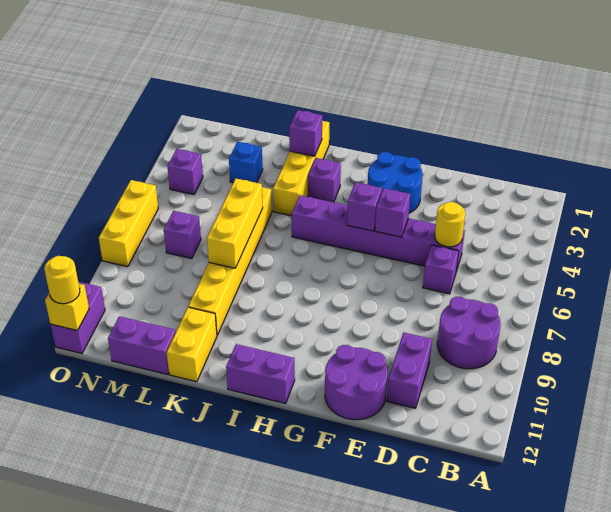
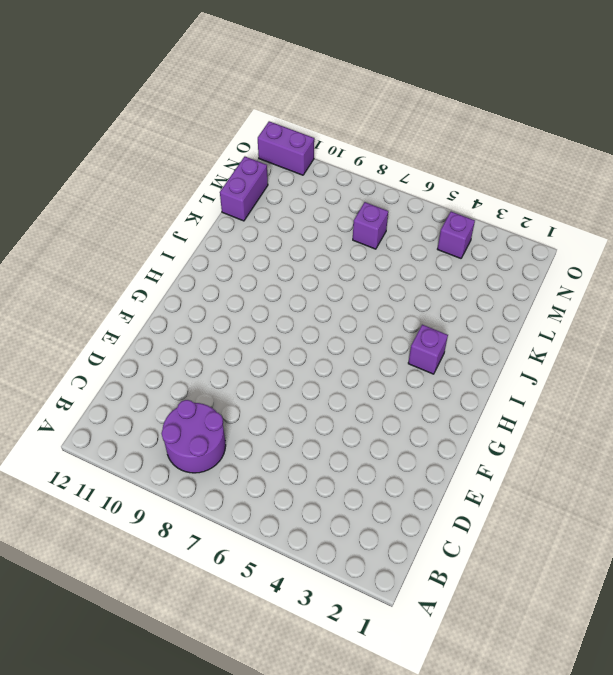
none -> purple 1x6 brick [292,195,465,271]
none -> purple 1x1 brick [423,245,459,294]
none -> purple 1x2 brick [387,332,432,408]

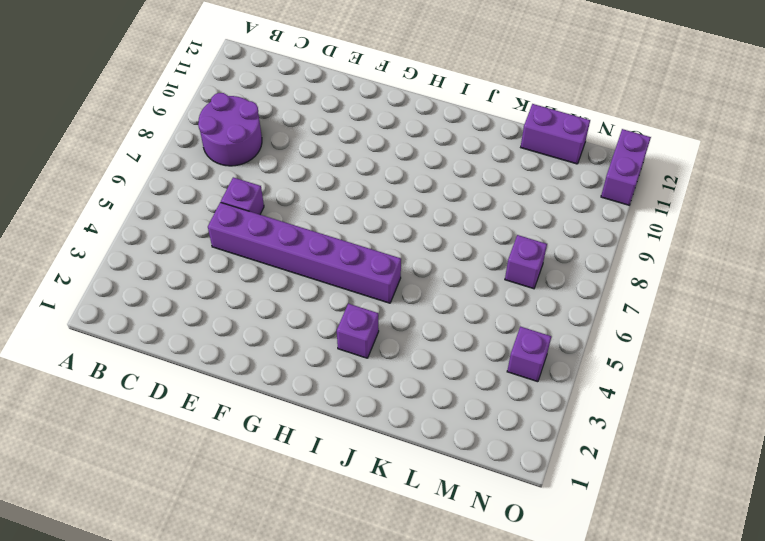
none -> purple 1x2 brick [387,332,432,408]
none -> purple 2x2 round brick [325,345,388,420]
none -> blue 2x2 round brick [368,152,423,213]

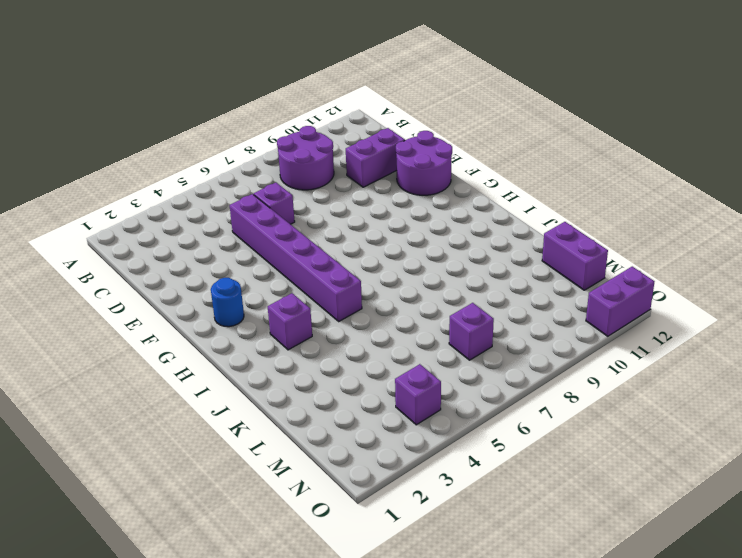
blue 1x1 round brick [211,278,244,327] -> blue 2x2 round brick [368,152,423,213]
none -> purple 1x2 brick [226,344,295,403]
none -> yellow 1x4 brick [273,121,329,216]
none -> yellow 1x6 brick [188,187,272,335]

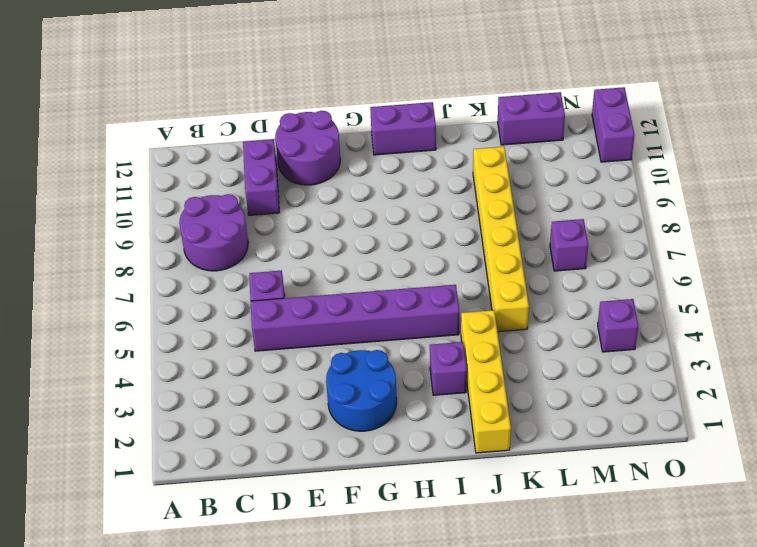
none -> yellow 1x2 brick [166,307,217,382]
none -> blue 1x1 brick [229,142,263,183]
none -> yellow 1x3 brick [99,180,158,267]

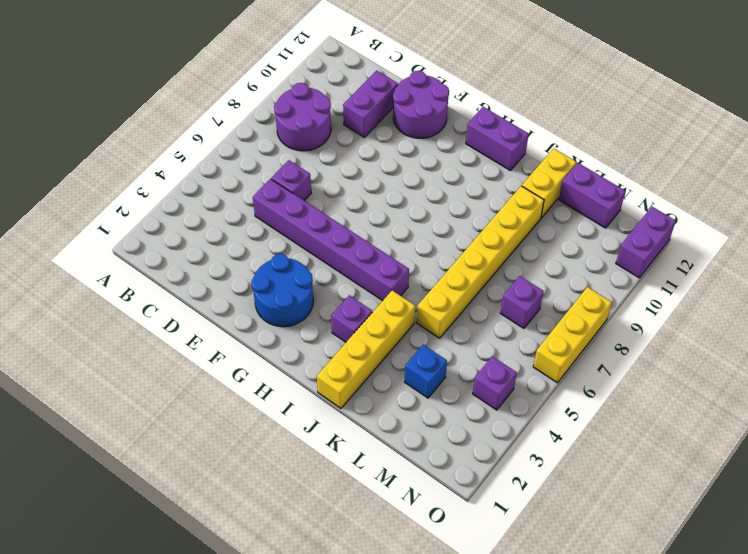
none -> yellow 1x1 round brick [435,202,465,247]
none -> purple 1x1 brick [375,188,410,237]
none -> purple 1x1 brick [347,182,382,231]

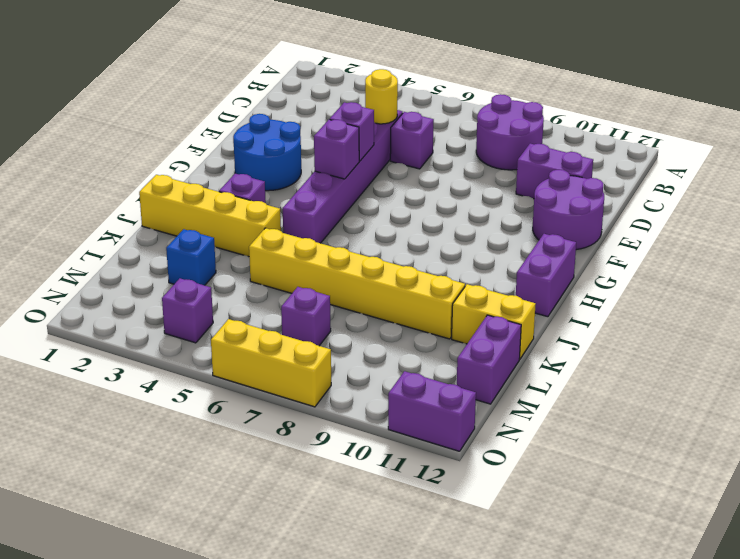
none -> purple 1x1 brick [289,110,322,156]
none -> yellow 1x3 brick [207,179,263,268]
none -> yellow 1x1 brick [45,284,89,331]

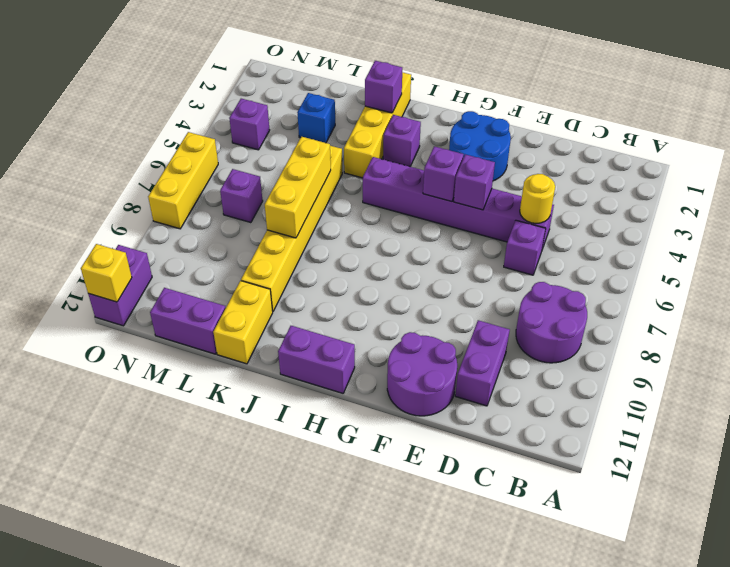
none -> yellow 1x1 round brick [44,256,80,304]

